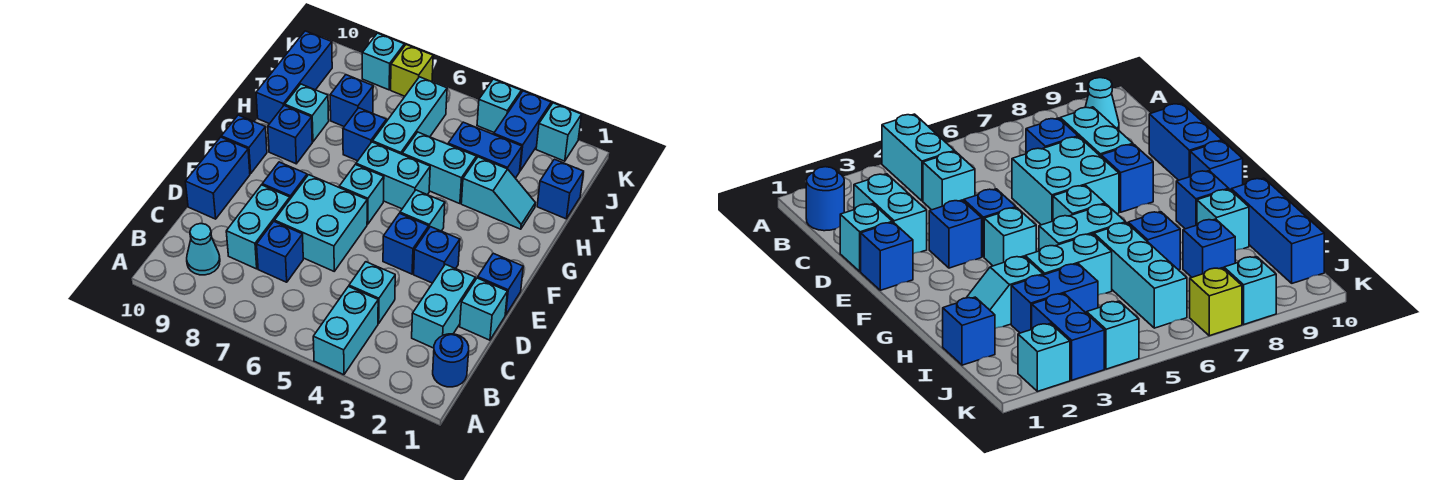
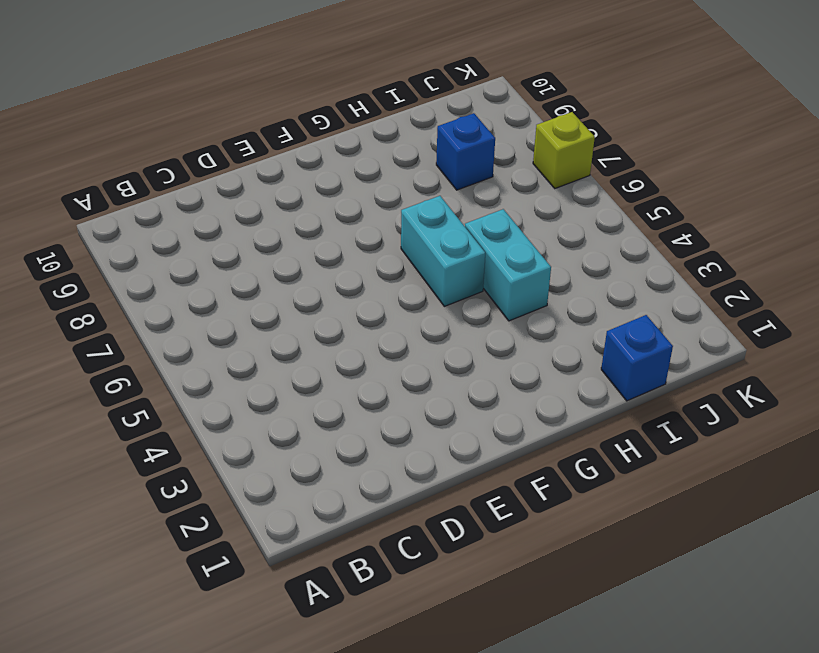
none -> cyan 1x2 brick [313,286,378,375]
none -> blue 1x1 round brick [433,334,469,387]
none -> cyan 1x1 cone [187,224,220,275]
none -> cyan 1x2 brick [412,264,475,348]

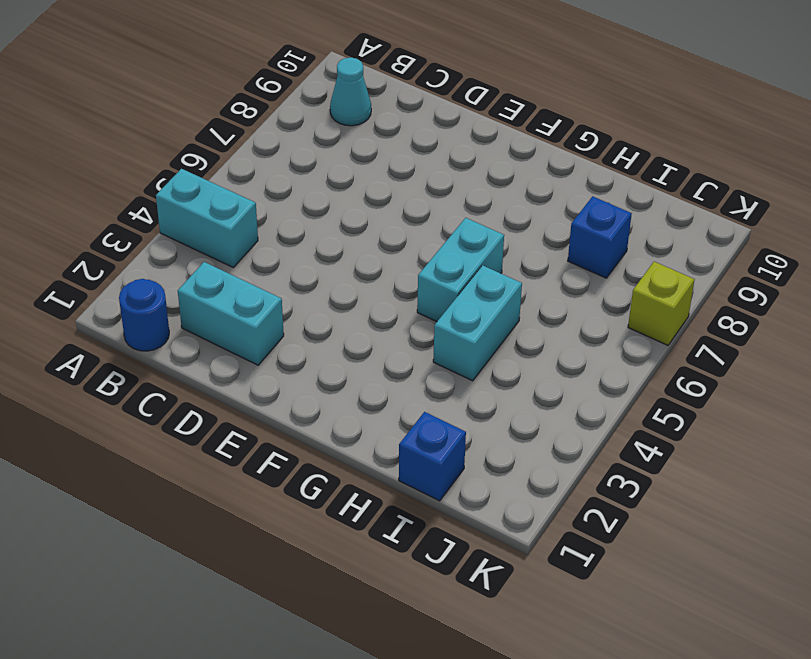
none -> cyan 1x1 brick [349,262,395,323]
none -> blue 1x1 brick [257,221,303,282]
none -> cyan 1x2 brick [226,185,290,269]
none -> cyan 1x1 brick [460,278,507,340]

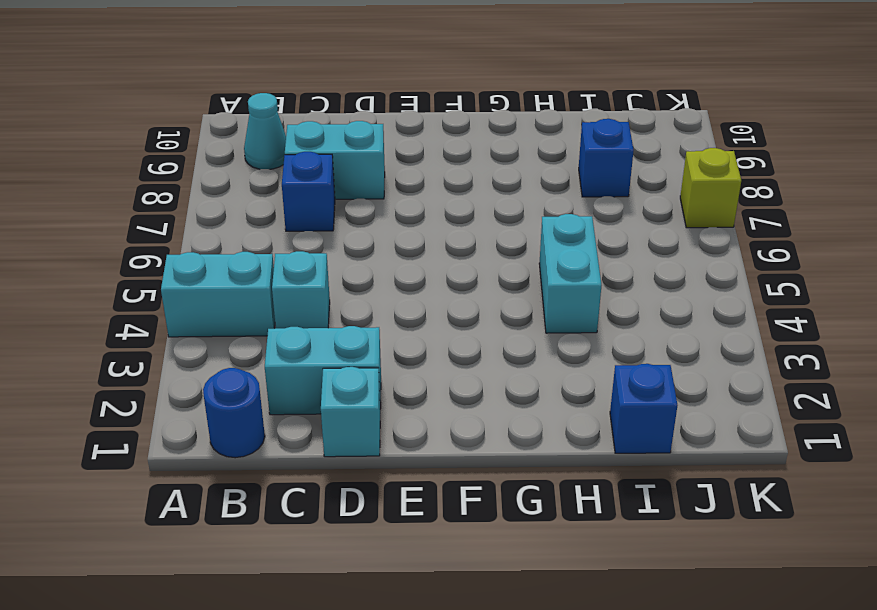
none -> cyan 2x2 brick [274,175,367,271]
none -> blue 1x2 brick [185,137,250,219]
none -> blue 1x1 brick [478,253,523,315]
none -> blue 1x1 brick [414,227,460,283]

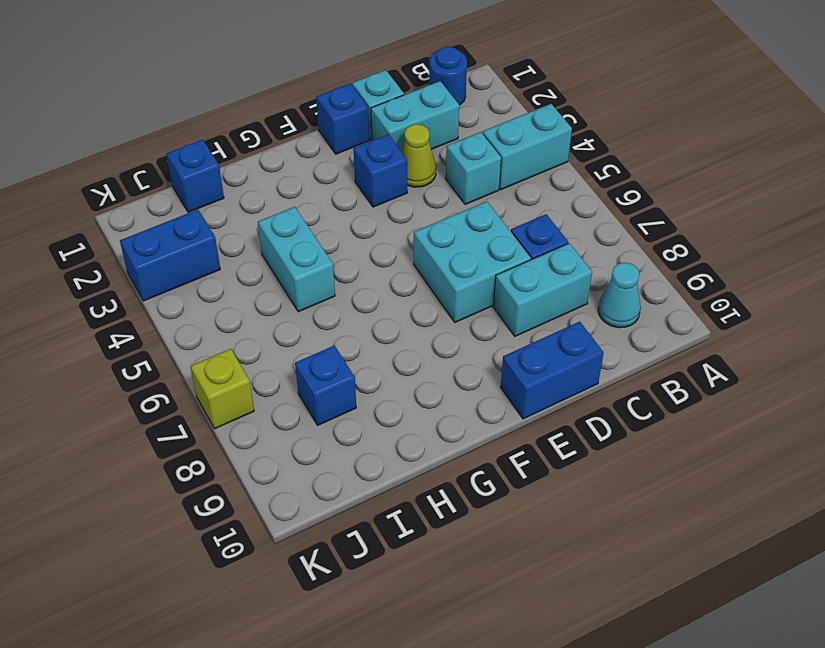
lime 1x1 cone [402,124,436,187] -> none
none -> blue 1x1 brick [383,213,429,274]
none -> blue 1x1 brick [262,162,307,199]
none -> cyan 1x1 brick [400,190,445,231]
none -> cyan 1x1 brick [339,164,384,224]

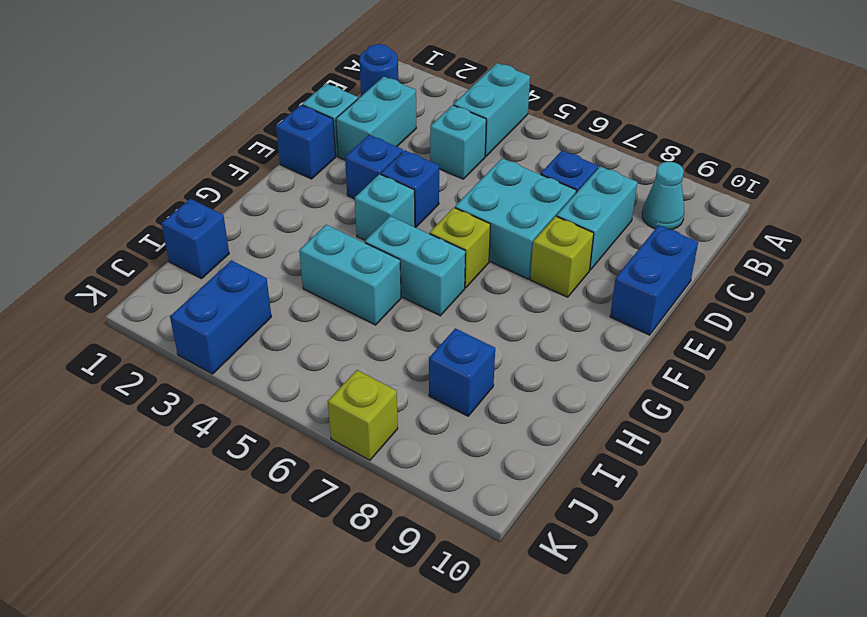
lime 1x1 brick [530,216,594,297] -> blue 1x1 brick [262,162,307,199]
lime 1x1 brick [430,208,490,288] -> cyan 1x1 brick [339,164,384,224]
none -> blue 1x1 brick [221,115,267,174]
none -> blue 1x1 brick [268,105,312,164]
none -> cyan 1x2 slope [461,157,535,229]
none -> cyan 1x3 brick [373,77,447,154]

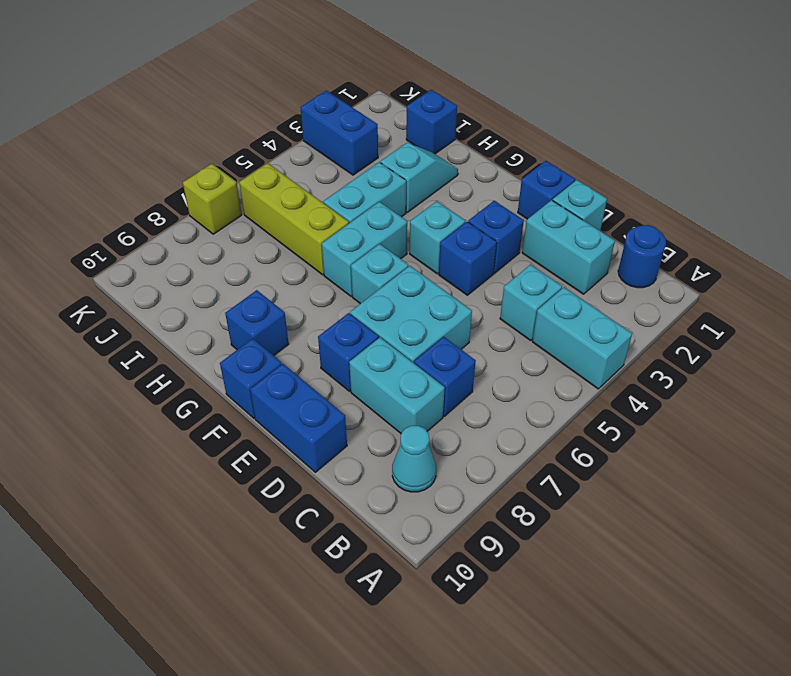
lime 1x3 brick [239,163,349,275] -> cyan 1x3 brick [373,77,447,154]
none -> blue 1x1 brick [343,108,386,161]
none -> cyan 1x1 brick [285,84,329,142]
none -> blue 1x3 brick [256,31,332,124]
none -> blue 1x2 brick [448,122,522,178]

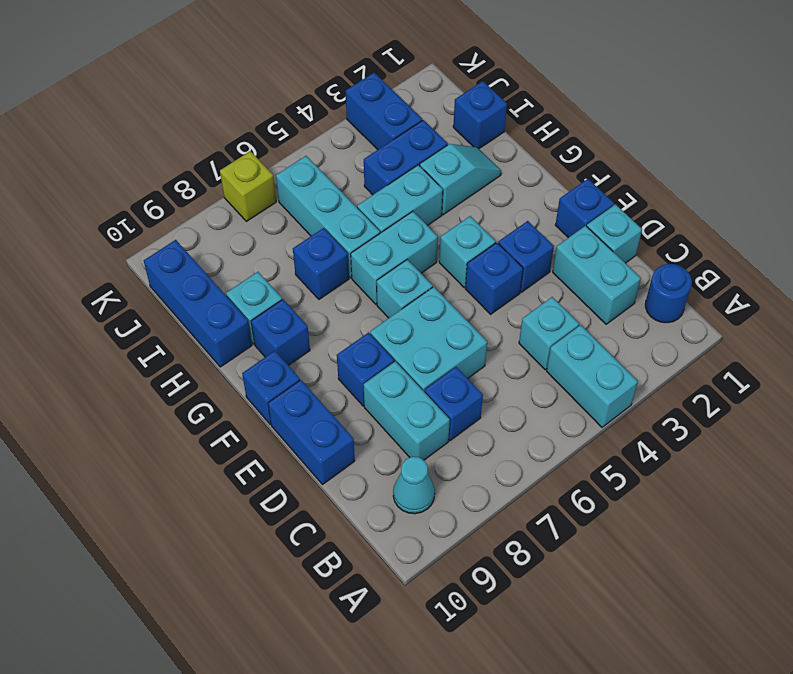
none -> blue 1x1 brick [330,75,373,126]
none -> cyan 1x1 brick [536,103,582,161]
none -> cyan 1x1 brick [477,79,521,132]
none -> cyan 1x1 brick [362,33,404,90]

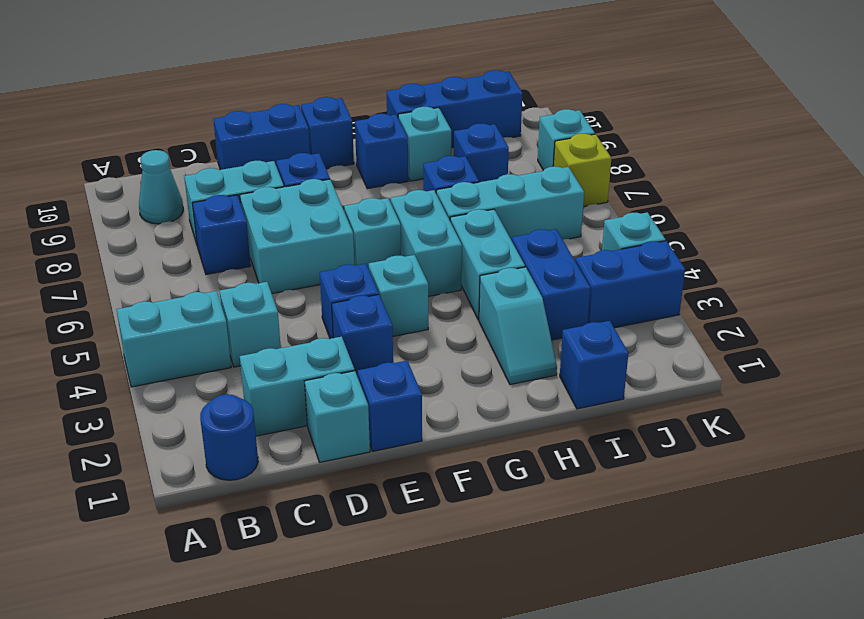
none -> cyan 1x1 brick [536,103,582,161]

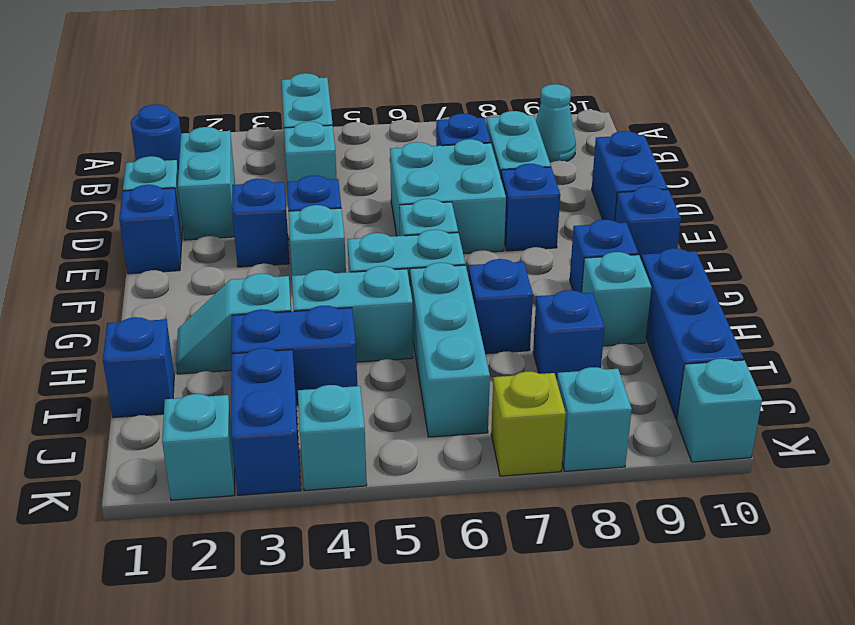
cyan 1x1 brick [677,359,762,462] -> none

